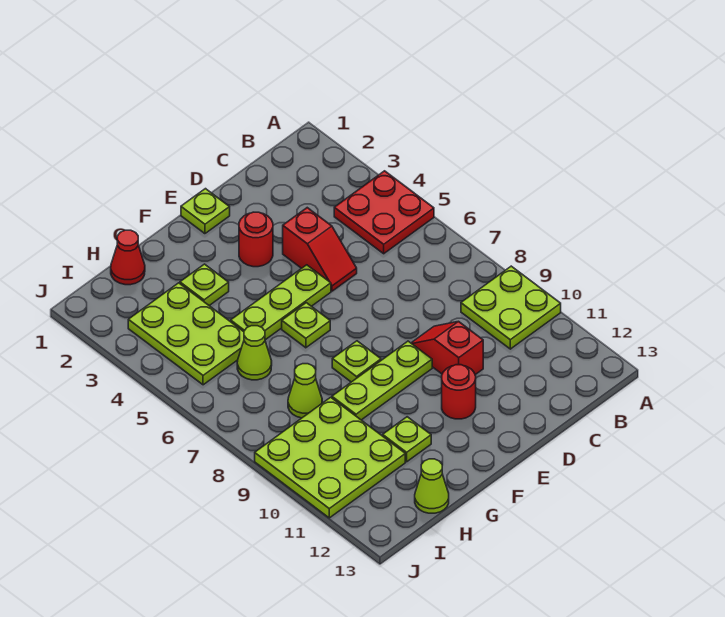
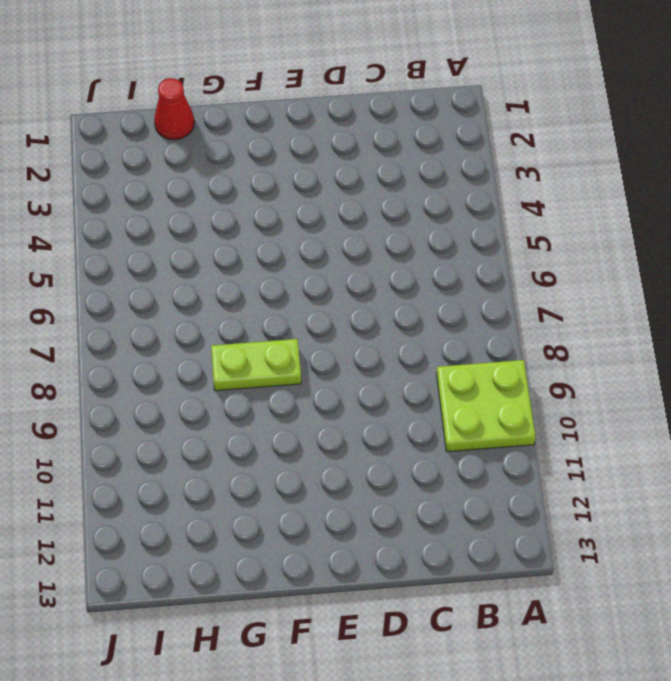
lime 1x2 plate [211,339,301,391] -> lime 1x1 plate [332,341,381,382]
none -> red 2x2 plate [334,171,434,254]
none -> red 1x2 slope [283,208,357,291]
none -> red 1x2 slope [411,321,483,375]

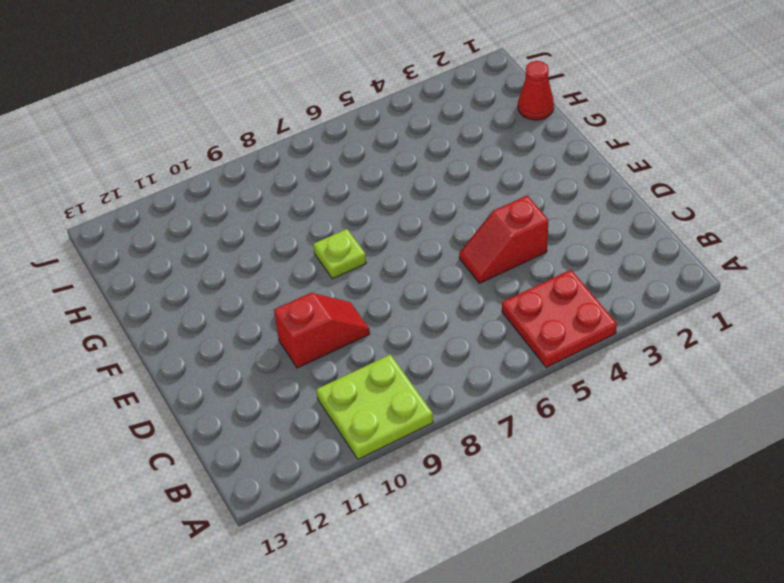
none -> lime 1x1 plate [181,189,230,234]
none -> red 1x1 round brick [239,212,273,267]
none -> lime 1x3 plate [231,265,331,340]

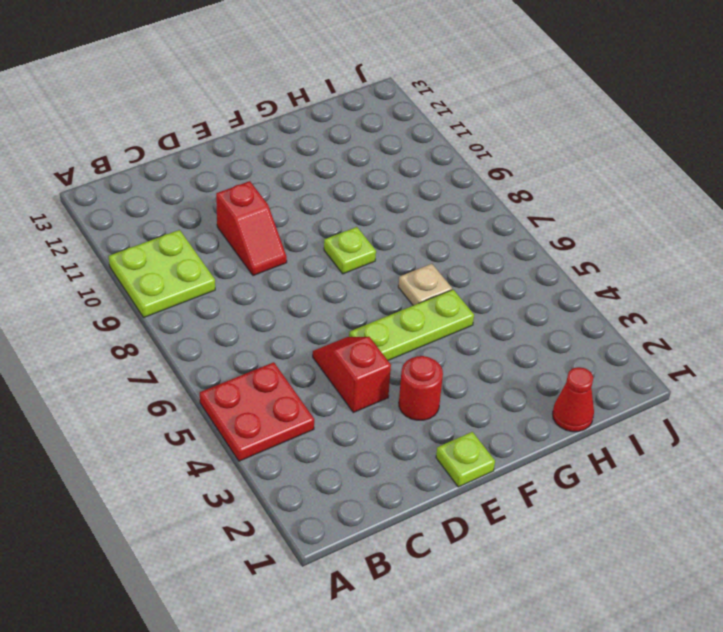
tan 1x1 plate [398,264,452,305] -> none
none -> lime 1x3 plate [332,341,432,420]
none -> red 1x1 round brick [442,365,476,419]
none -> lime 1x1 plate [282,303,330,348]

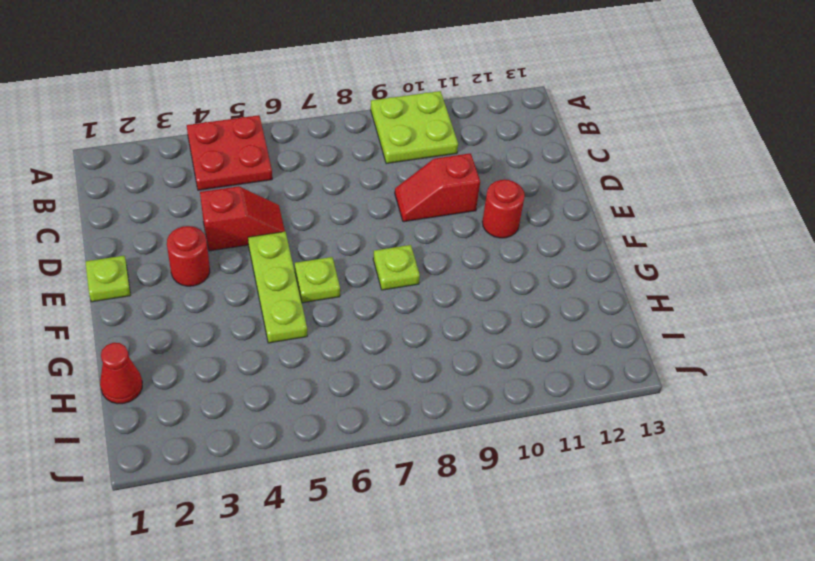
none -> lime 1x3 plate [332,341,432,420]
none -> lime 1x1 plate [180,264,229,306]
none -> lime 1x1 plate [383,417,431,462]

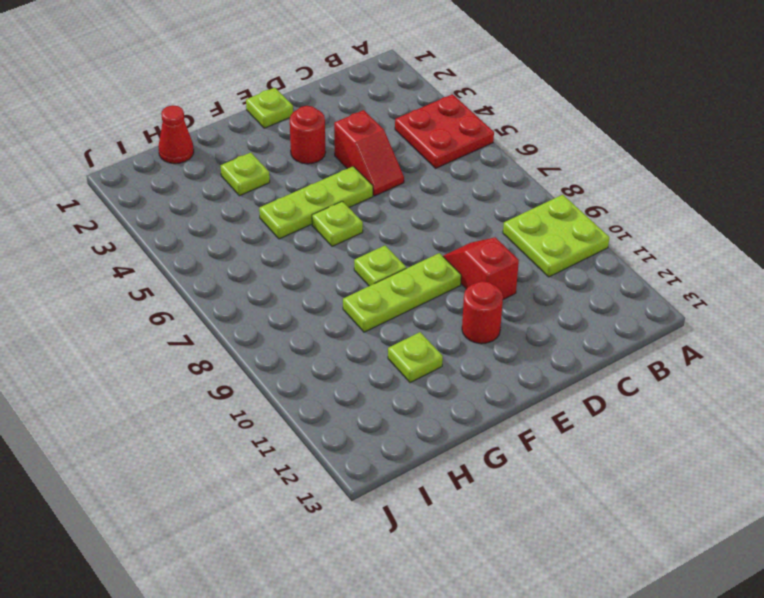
none -> lime 2x3 plate [128,283,244,385]
none -> lime 1x1 cone [237,326,272,380]
none -> lime 1x1 cone [288,364,322,418]

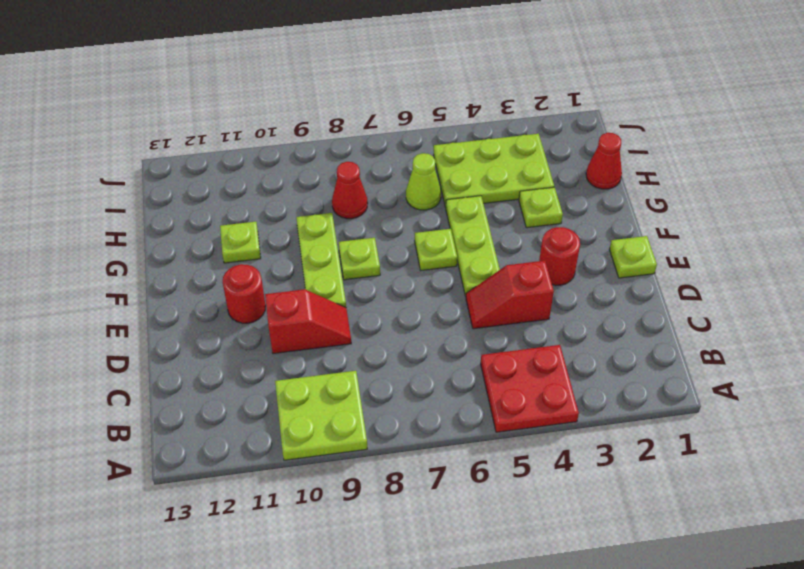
red 1x1 cone [332,162,368,219] -> lime 1x1 cone [288,364,322,418]
none -> lime 3x3 plate [255,397,405,518]
none -> lime 1x1 cone [415,459,449,513]

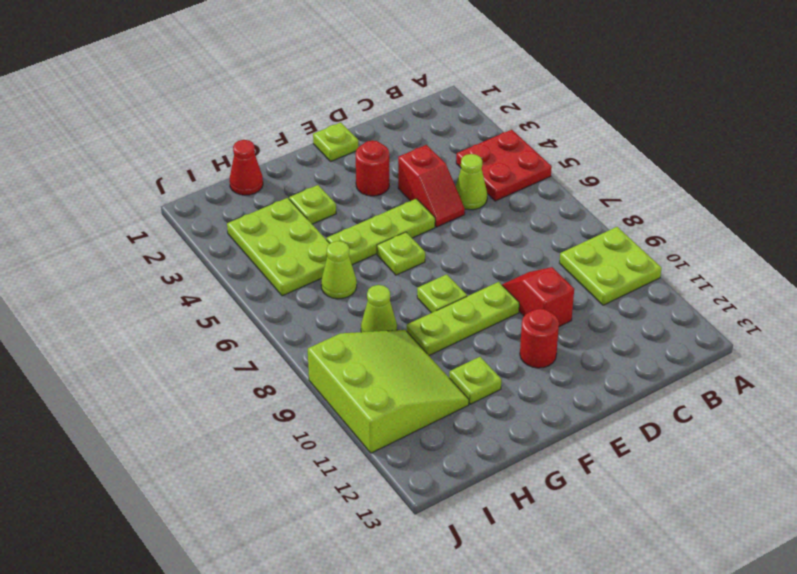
lime 1x1 cone [456,154,487,210] -> lime 1x1 cone moved to [415,459,449,513]
lime 3x3 slope [308,330,469,453] -> lime 3x3 plate [255,397,405,518]

